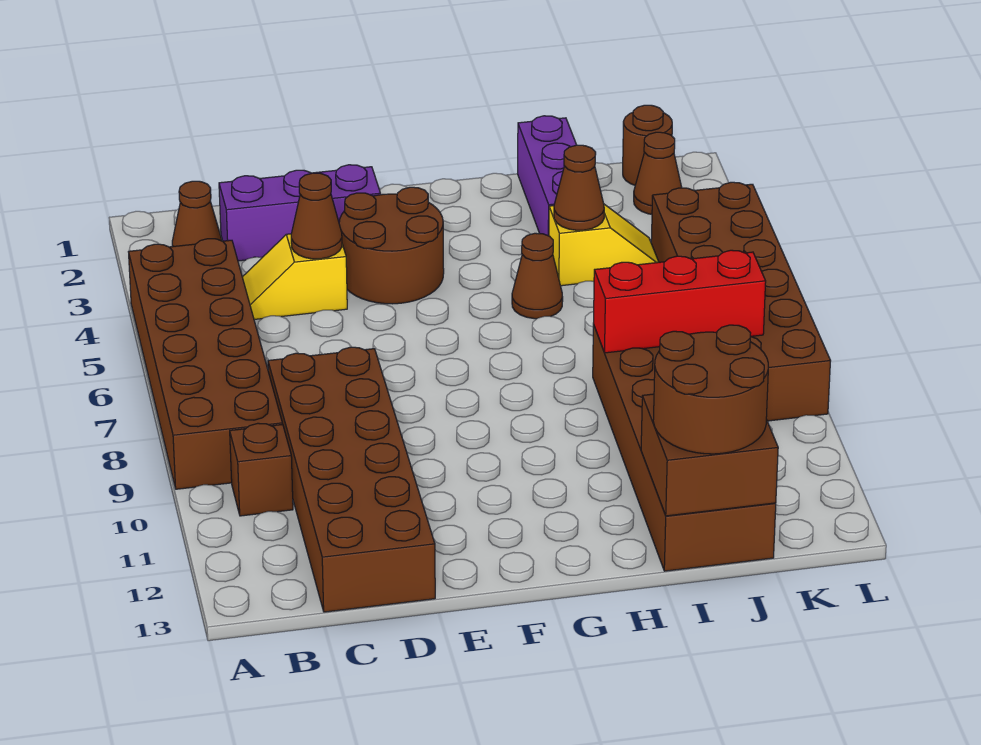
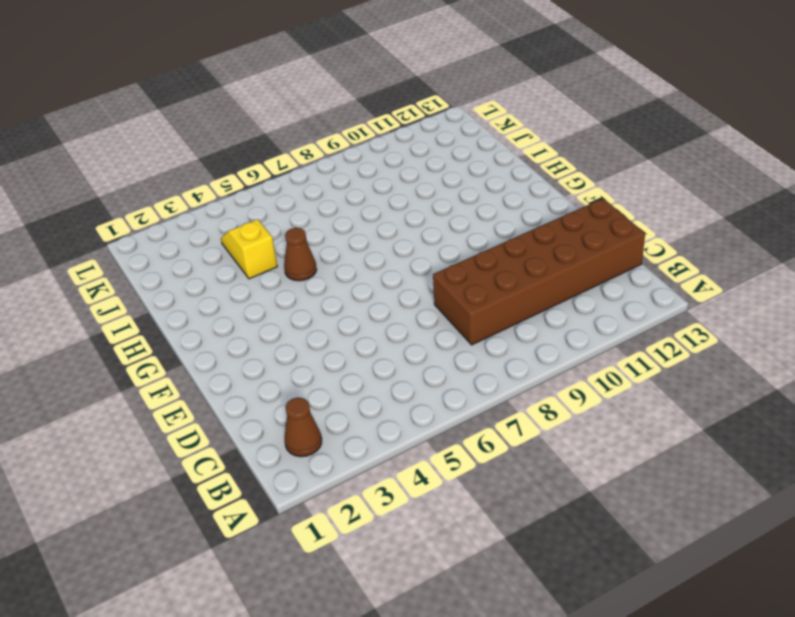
none -> brown 2x6 brick [129,239,282,489]
none -> brown 1x1 brick [230,423,293,516]
none -> purple 1x3 brick [219,165,381,261]

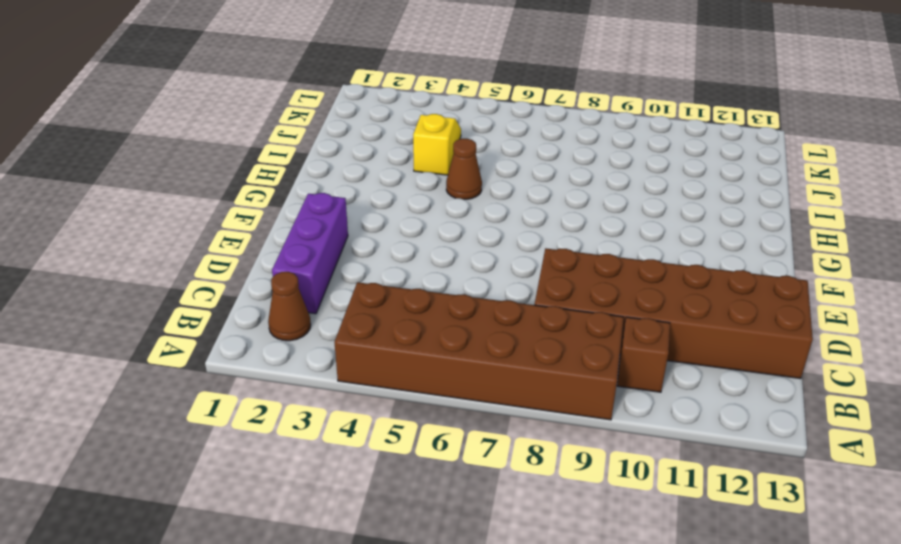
none -> yellow 1x2 slope [242,234,347,319]
none -> brown 2x2 round brick [339,187,444,304]
none -> purple 1x3 brick [518,116,576,236]

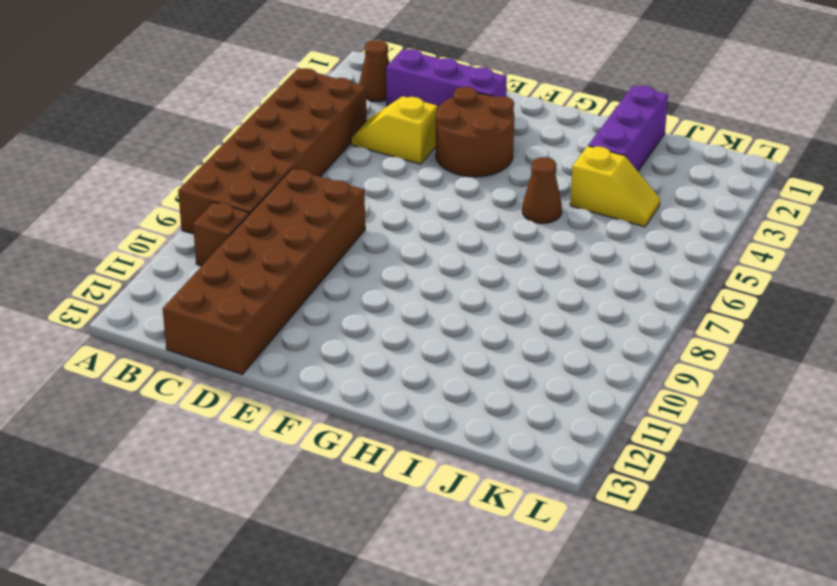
none -> brown 2x6 brick [593,324,776,571]
none -> brown 1x1 round brick [623,105,672,185]
none -> brown 1x1 cone [634,132,682,214]

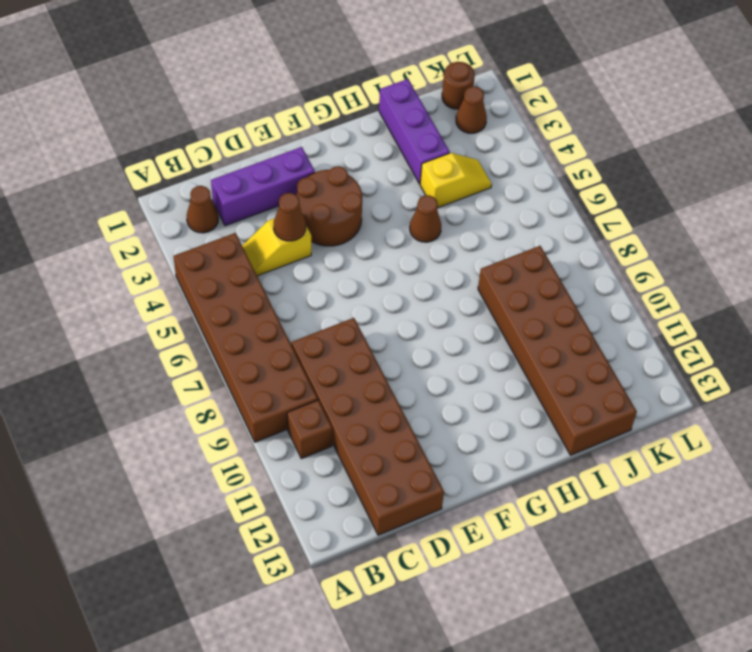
none -> brown 2x6 brick [651,182,830,421]
none -> brown 1x1 cone [554,145,604,230]
none -> red 1x3 brick [593,250,766,353]

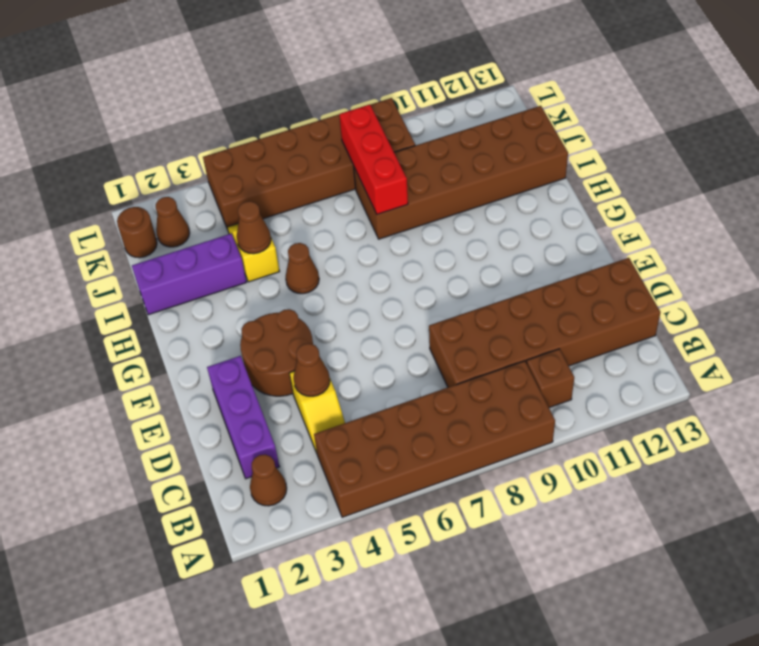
none -> brown 2x2 brick [641,394,778,516]
none -> brown 2x2 round brick [653,325,768,454]

